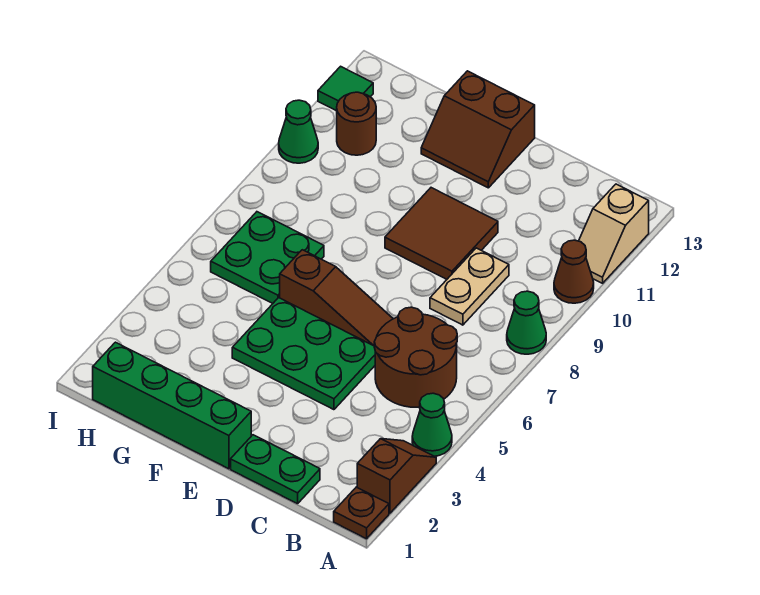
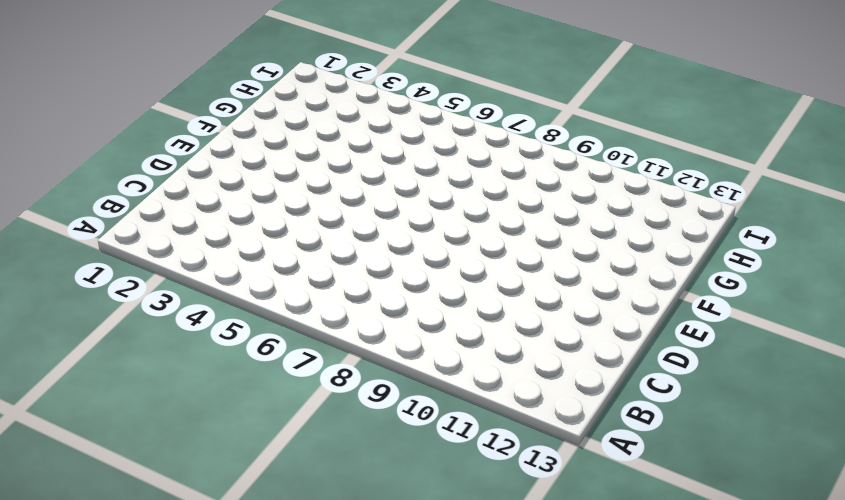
none -> brown 1x1 plate [334,487,389,539]
none -> brown 1x2 slope [357,439,436,513]
none -> green 1x1 cone [412,393,452,456]

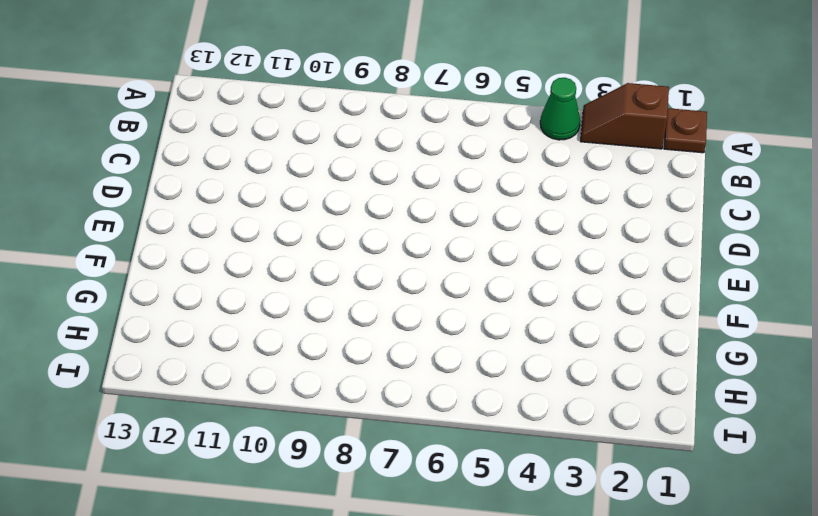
none -> green 1x1 cone [507,291,546,354]
none -> brown 1x1 cone [554,240,594,303]
none -> tan 1x2 slope [579,184,649,283]

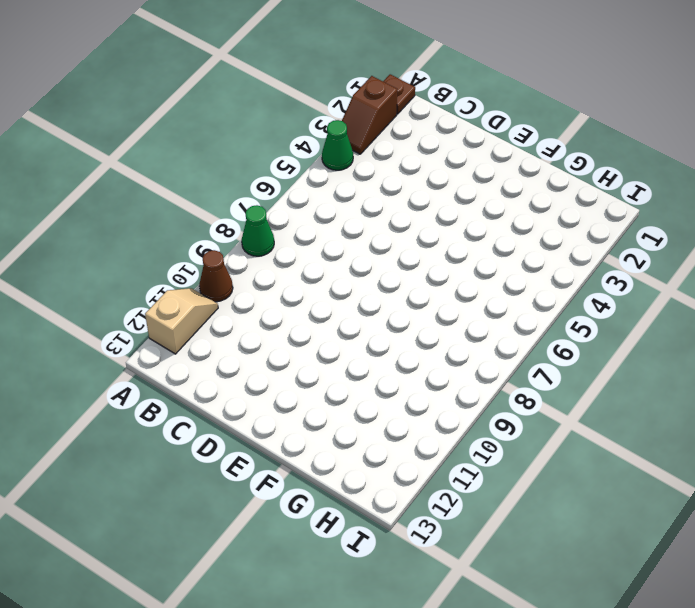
none -> brown 2x2 round brick [374,307,457,407]
none -> green 1x2 plate [231,435,320,504]
none -> tan 1x2 plate [430,248,509,325]

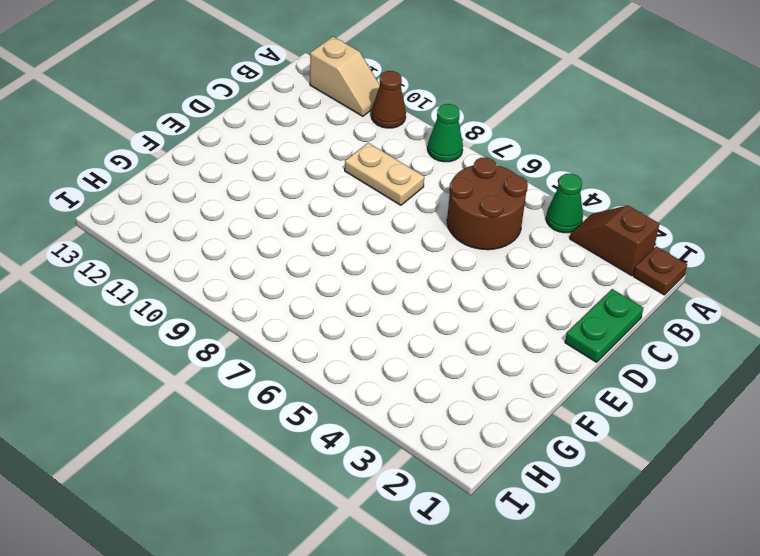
none -> green 2x3 plate [232,298,375,410]
none -> brown 1x3 slope [280,250,393,346]
none -> brown 2x2 tile [385,188,498,279]

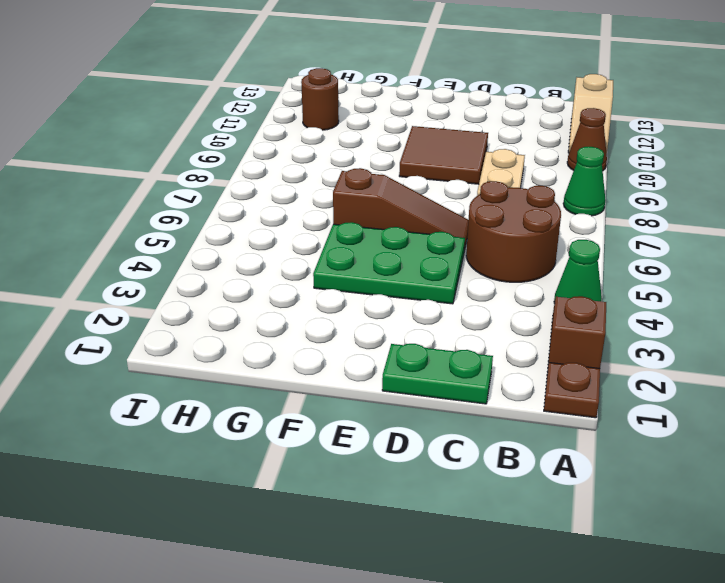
none -> green 1x4 brick [93,342,251,469]
none -> brown 2x2 slope [421,71,535,188]
none -> green 2x2 plate [211,212,324,303]

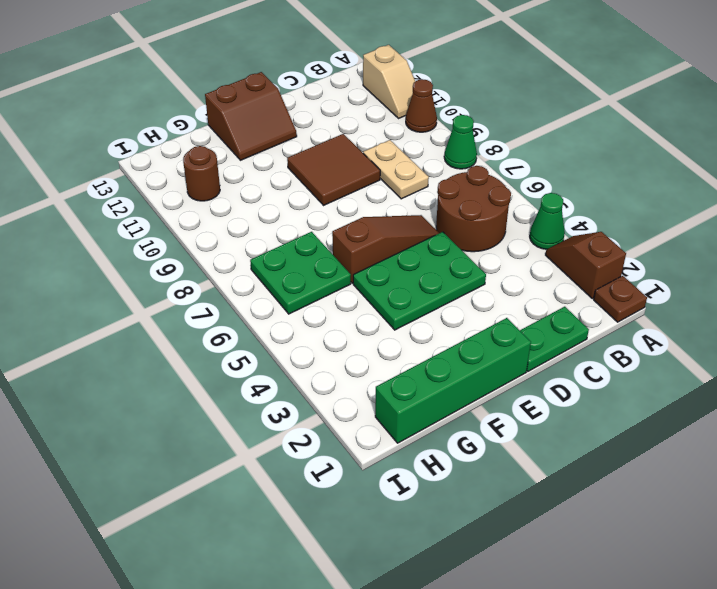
none -> green 1x1 cone [279,100,318,163]
none -> green 1x1 tile [318,66,373,111]

